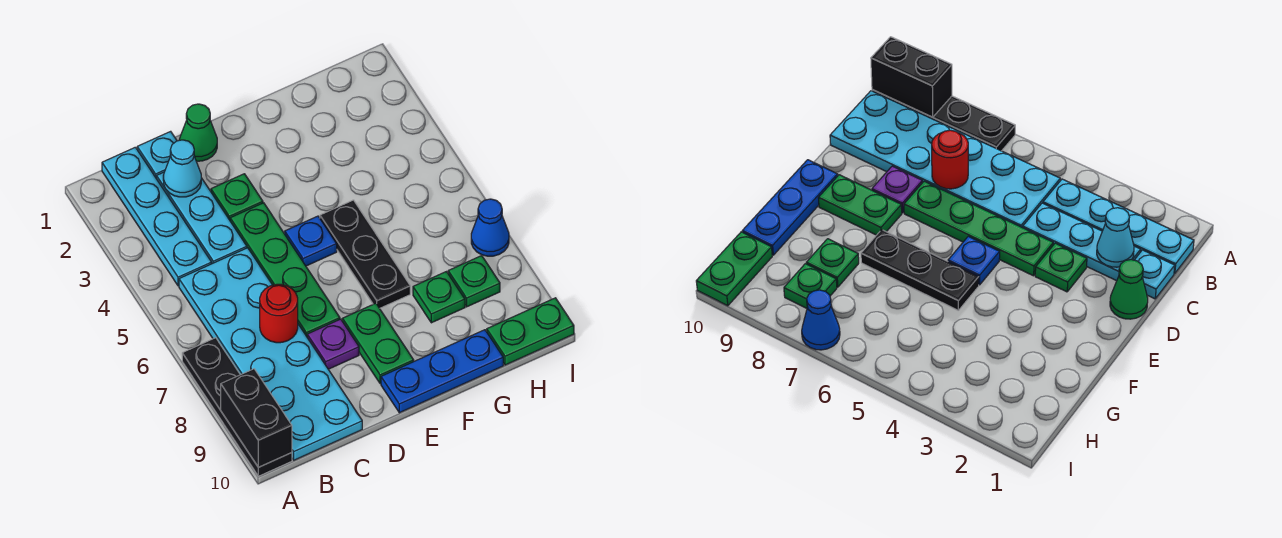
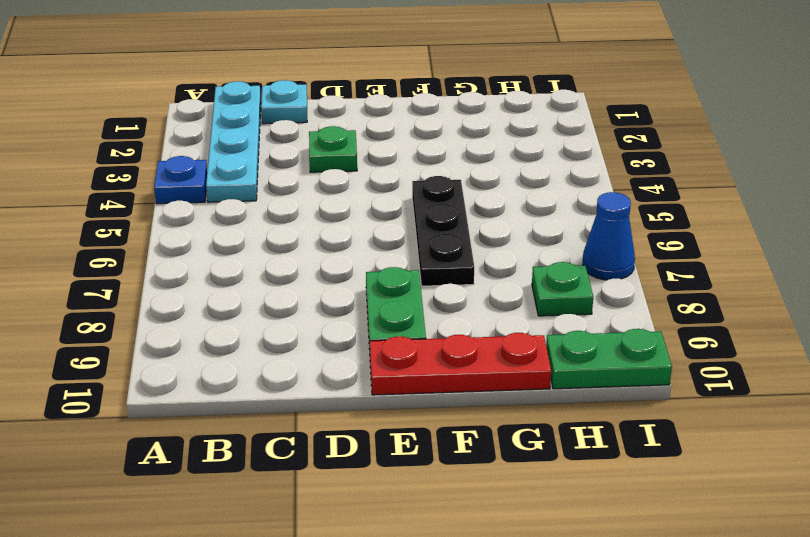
blue 1x1 plate [154,156,207,204] -> blue 1x1 plate moved to [285,216,337,266]
red 1x3 plate [370,333,551,395] -> blue 1x3 plate [381,330,503,413]
none -> black 1x4 plate [182,338,292,476]
none -> cyan 2x6 plate [179,248,362,460]
none -> cyan 1x3 plate [156,172,247,264]

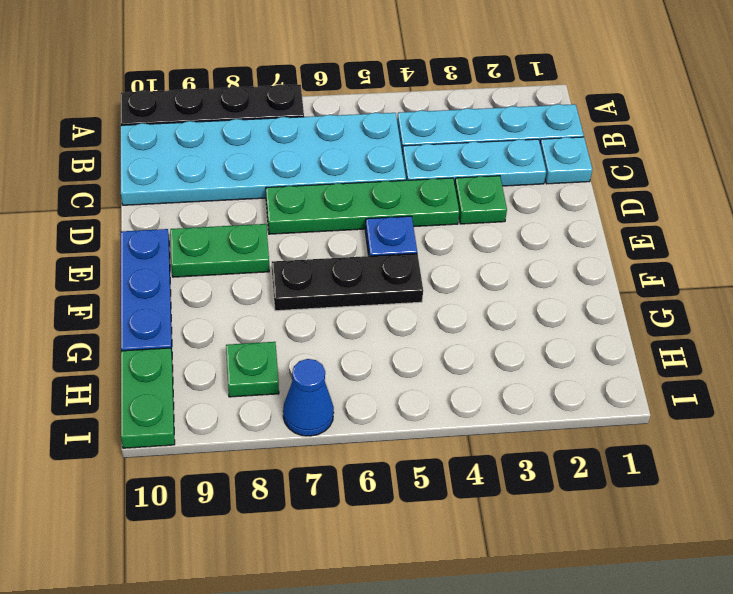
none -> green 1x1 cone [179,104,217,161]
none -> purple 1x1 plate [307,319,359,369]
none -> green 1x1 plate [413,272,465,323]

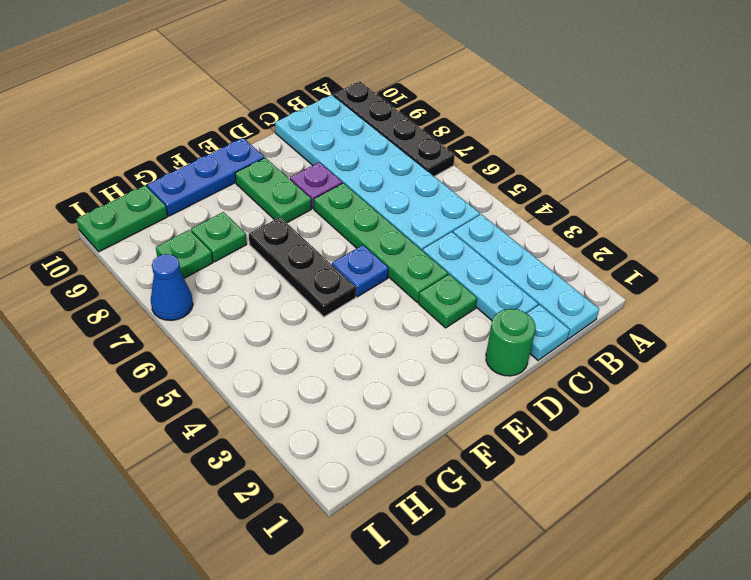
green 1x1 round brick [486,309,535,376] -> green 1x1 cone [179,104,217,161]
none -> black 1x2 brick [221,369,292,467]
none -> cyan 1x1 cone [163,140,201,197]
none -> red 1x1 round brick [260,284,298,343]

